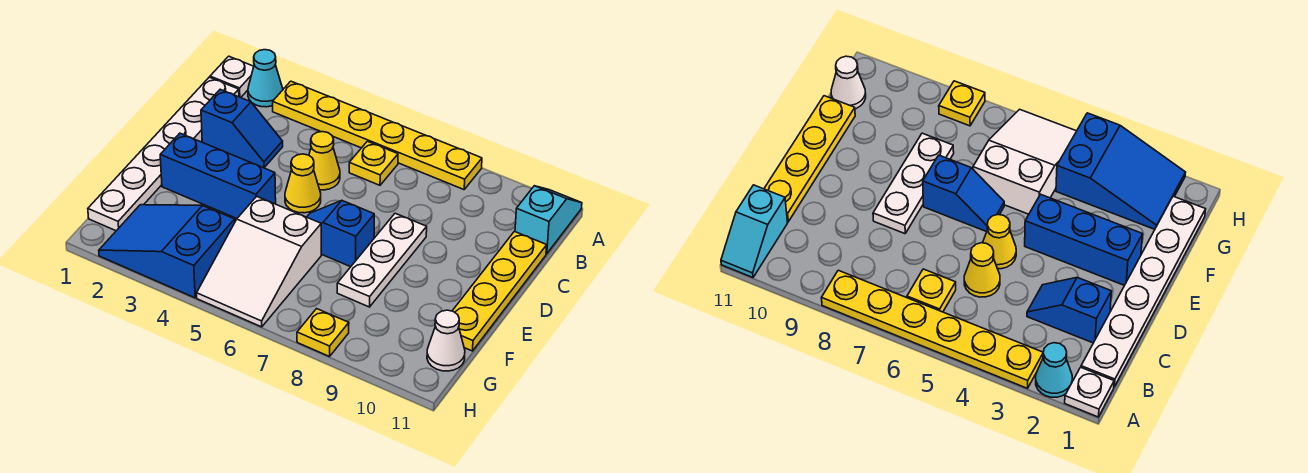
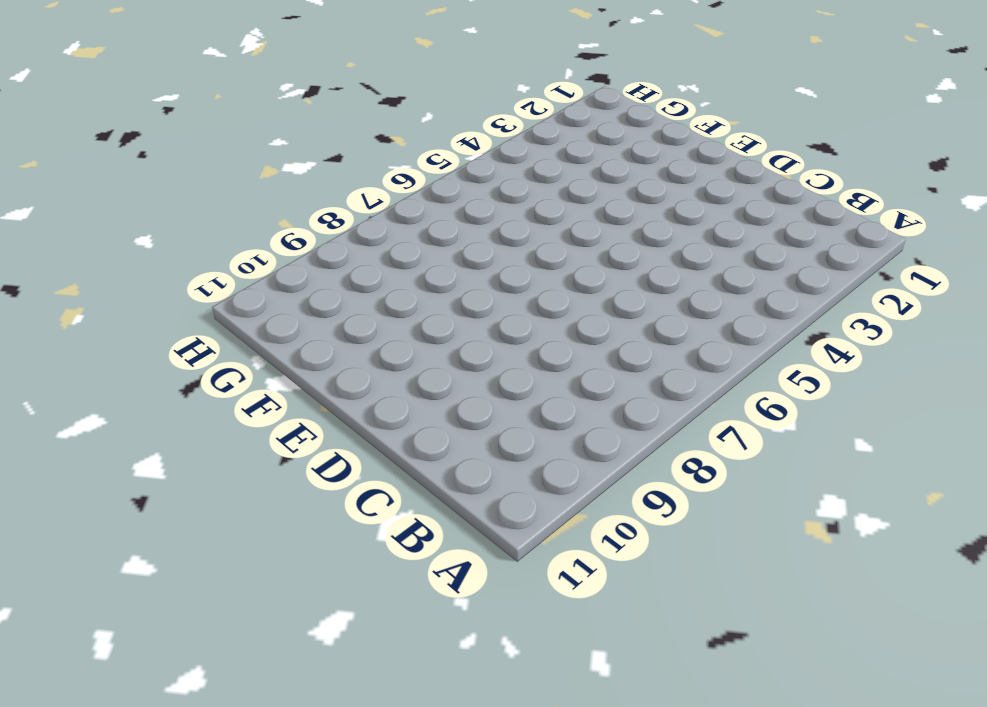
none -> white 1x1 plate [210,56,254,98]
none -> cyan 1x1 cone [248,50,283,107]
none -> yellow 1x6 plate [273,81,482,190]

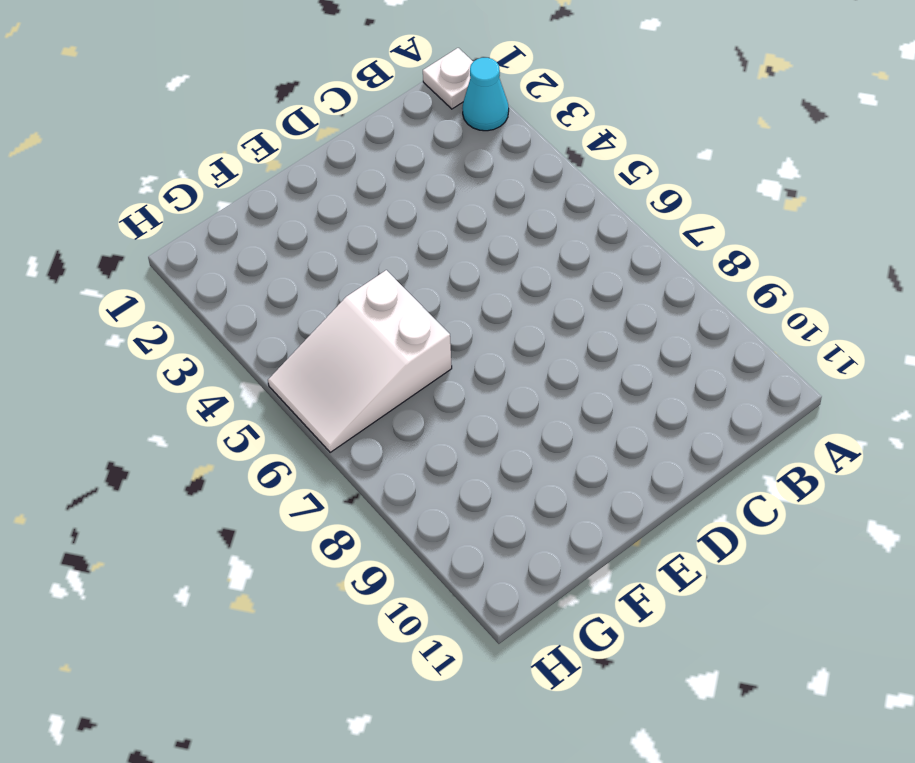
none -> yellow 1x6 plate [273,81,482,190]
none -> cyan 1x2 slope [515,186,582,254]
none -> white 1x6 plate [88,77,239,231]

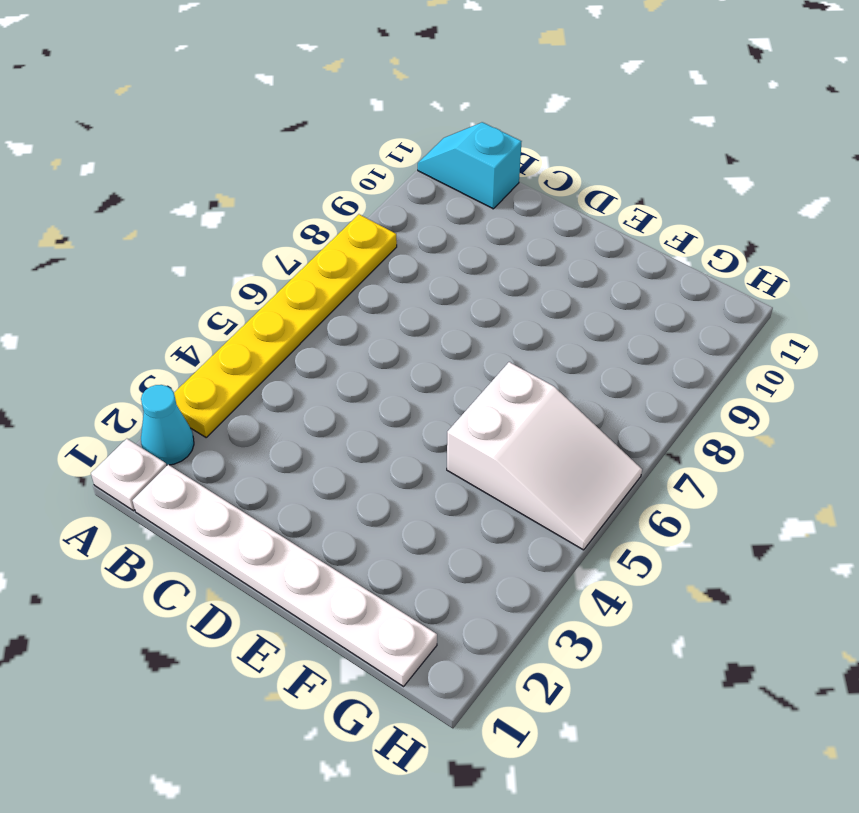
none -> yellow 1x1 plate [349,141,398,185]
none -> blue 1x2 slope [201,89,283,168]
none -> yellow 1x1 cone [309,132,340,190]

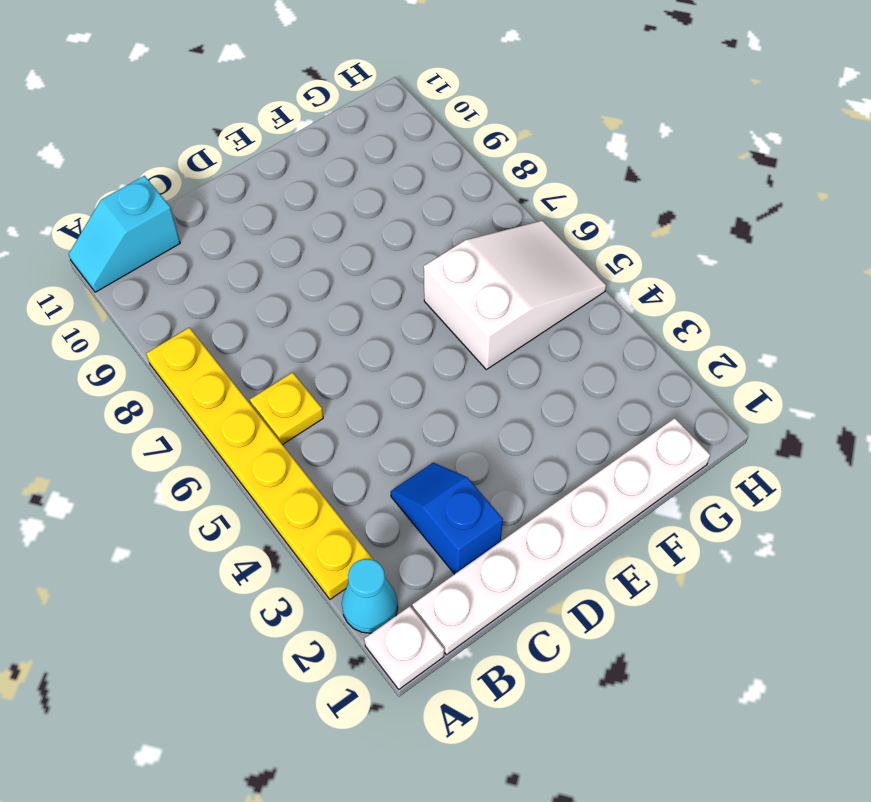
none -> yellow 1x1 cone [309,132,340,190]
none -> yellow 1x4 plate [453,231,547,351]
none -> yellow 1x1 cone [285,154,321,213]

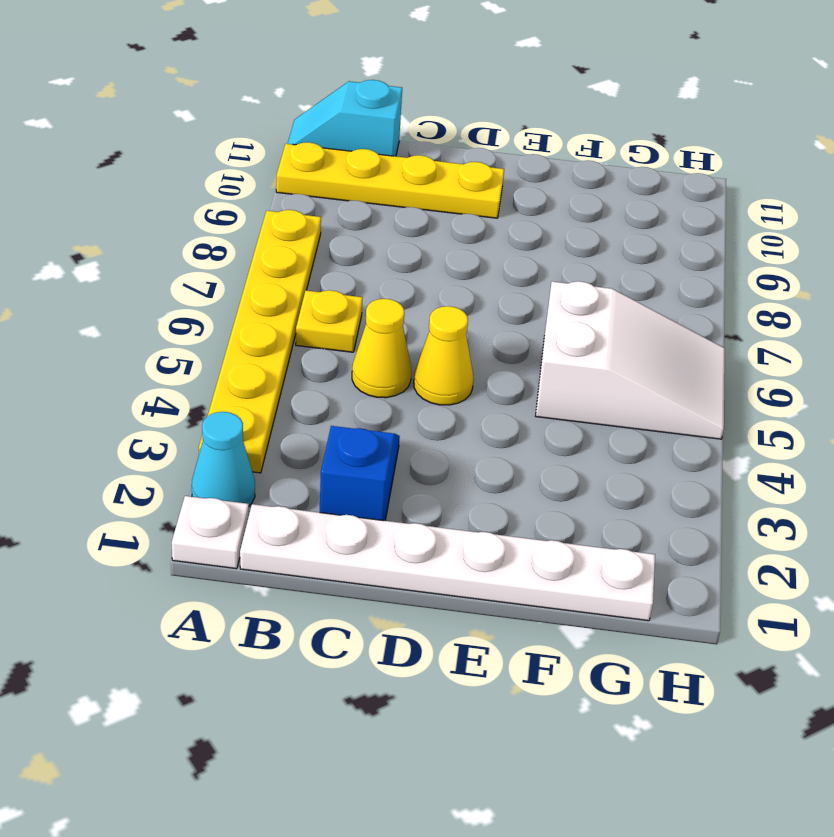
yellow 1x4 plate [276,142,504,218] -> yellow 1x4 plate moved to [453,231,547,351]
none -> white 1x3 plate [337,213,427,307]
none -> blue 1x3 brick [160,133,276,218]
none -> blue 1x2 slope [307,201,374,267]

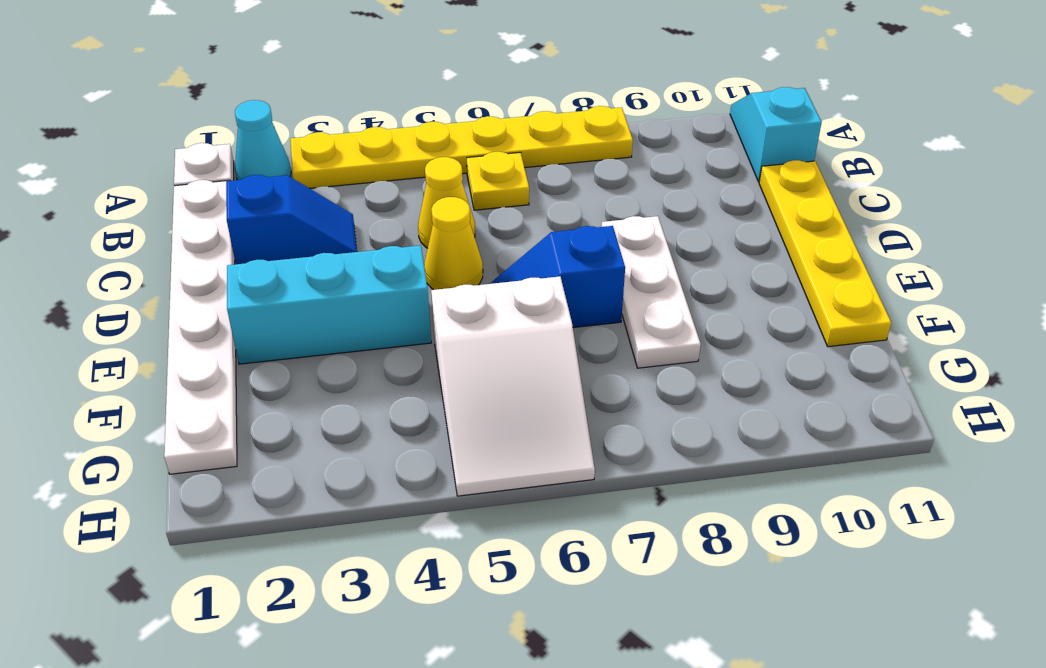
cyan 1x3 brick [227,245,431,364] -> blue 1x3 brick [160,133,276,218]
none -> blue 2x3 slope [99,205,235,298]
none -> white 1x1 cone [427,310,465,371]
none -> yellow 1x1 plate [297,309,349,357]

